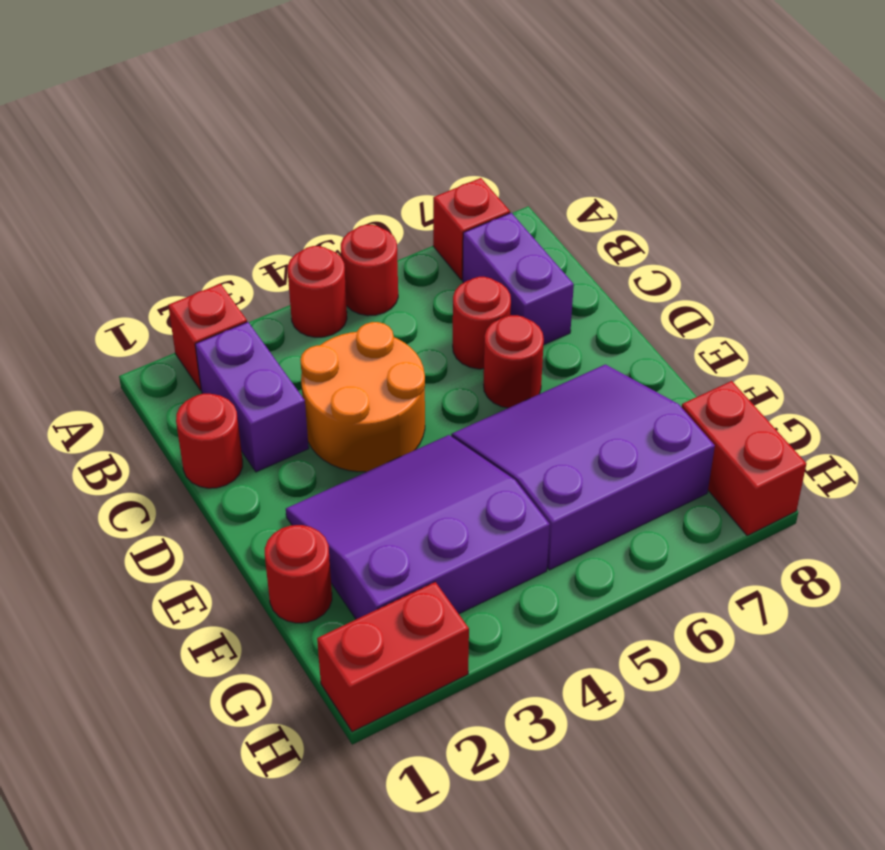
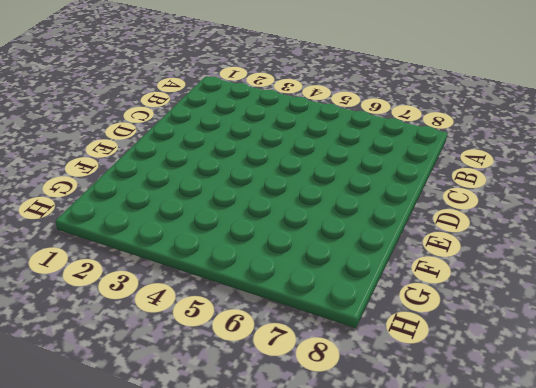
none -> red 1x1 brick [168,284,247,391]
none -> red 1x1 round brick [288,246,347,337]
none -> red 1x1 round brick [341,225,398,316]

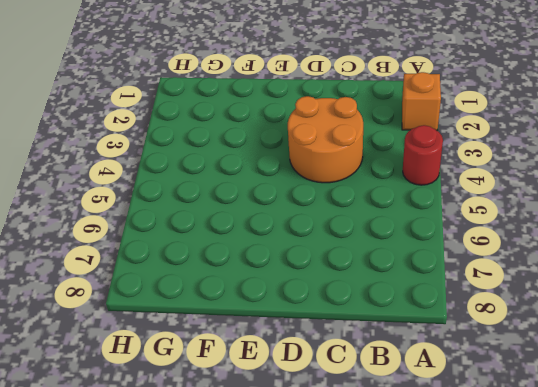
orange 1x1 brick [402,72,441,131] -> red 1x1 brick [168,284,247,391]
none -> red 1x1 round brick [341,225,398,316]
none -> red 1x1 brick [433,178,510,280]
none -> purple 1x2 brick [195,322,309,472]

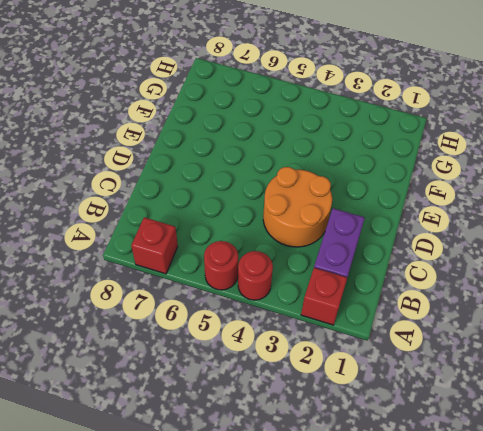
none -> purple 1x2 brick [463,213,574,345]
none -> red 1x1 round brick [176,394,243,488]
none -> red 1x1 round brick [453,277,511,369]

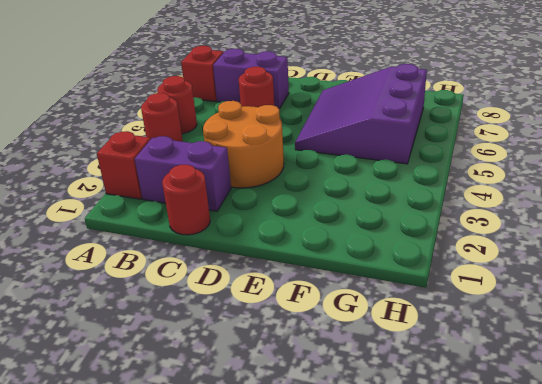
none -> red 1x1 round brick [484,315,544,408]
none -> purple 3x3 slope [286,435,550,619]
none -> red 1x1 round brick [265,525,332,623]

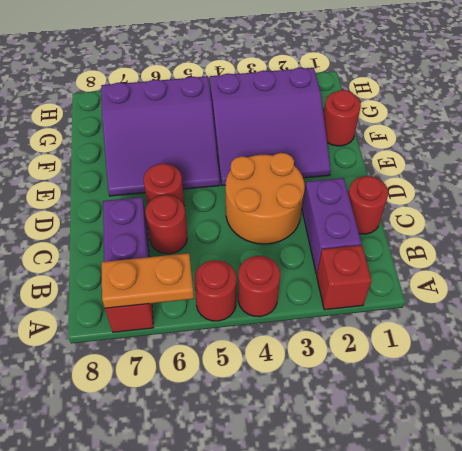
orange 1x2 plate [101,253,194,308] -> none
none -> red 1x2 brick [682,381,806,536]
none -> red 1x2 brick [317,582,469,732]

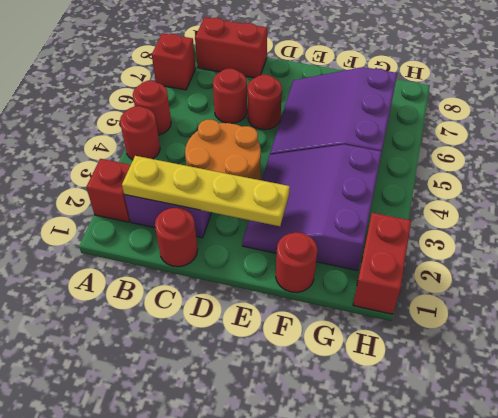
yellow 1x4 plate [122,156,290,226] -> none
red 1x2 brick [195,17,267,78] -> red 1x2 brick moved to [682,381,806,536]
none -> purple 1x2 brick [463,213,574,345]

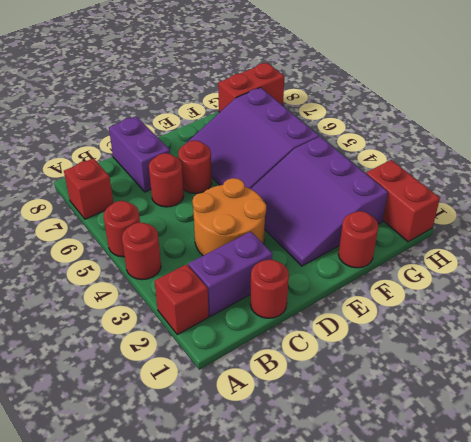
purple 1x2 brick [109,116,170,192] -> purple 1x2 brick turned to [463,213,574,345]

